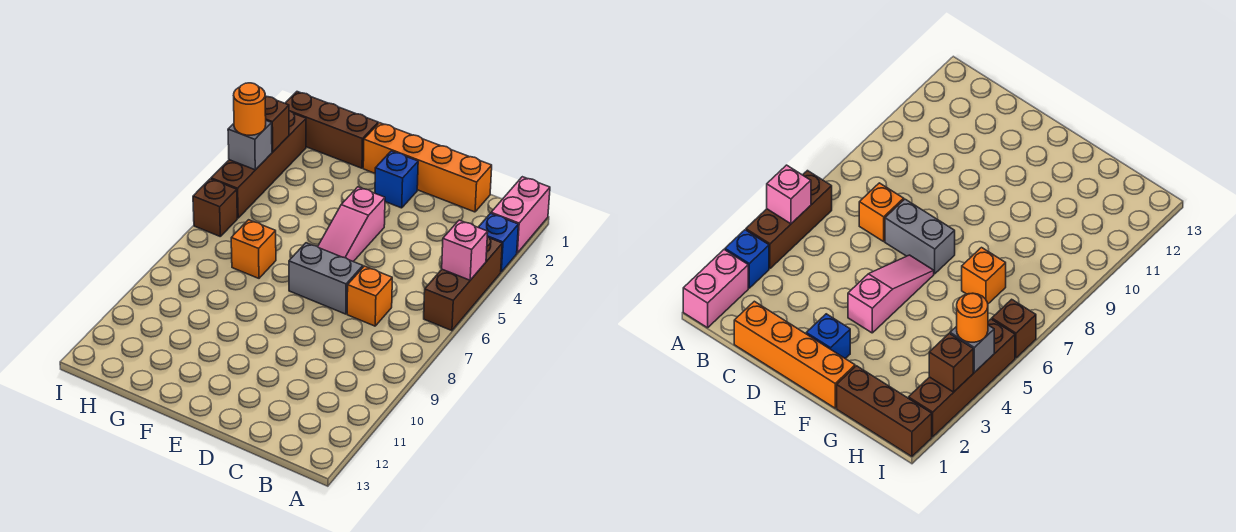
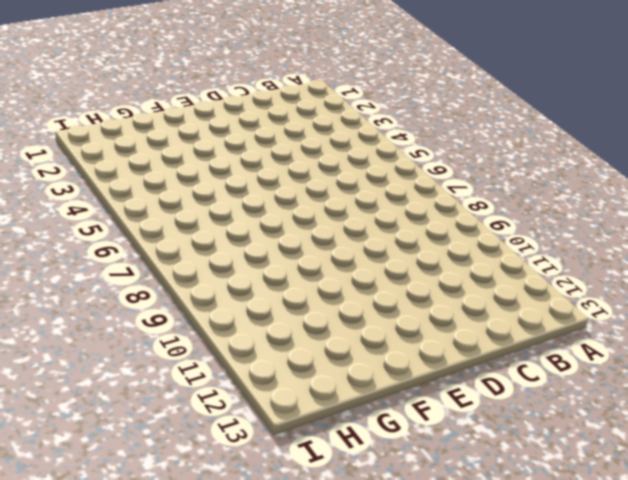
none -> pink 1x2 brick [491,177,550,253]
none -> blue 1x1 brick [478,213,518,272]
none -> brown 1x3 brick [424,237,502,331]

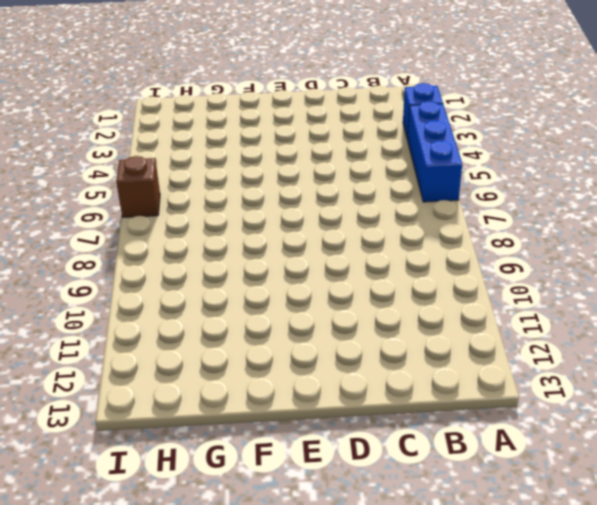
blue 1x3 brick [408,101,462,202] -> brown 1x3 brick [424,237,502,331]
none -> pink 1x2 brick [491,177,550,253]
none -> orange 1x4 brick [363,123,492,212]
none -> orange 1x1 brick [347,266,392,326]

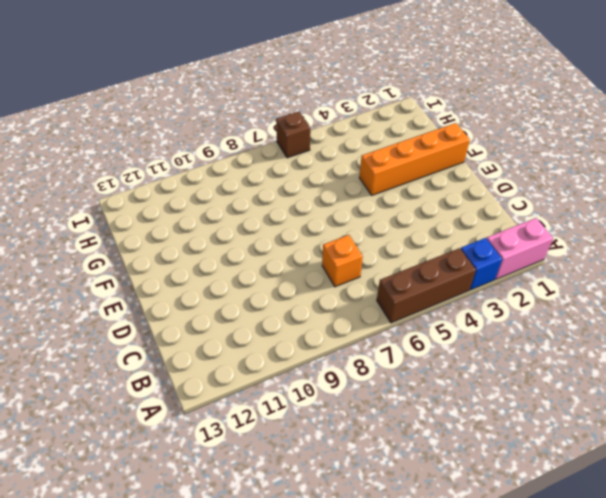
orange 1x4 brick [359,123,470,195] -> orange 1x4 brick turned to [363,123,492,212]
none -> grey 1x2 brick [289,243,363,314]
none -> blue 1x1 brick [375,151,418,208]
none -> pink 1x3 slope [318,187,385,262]

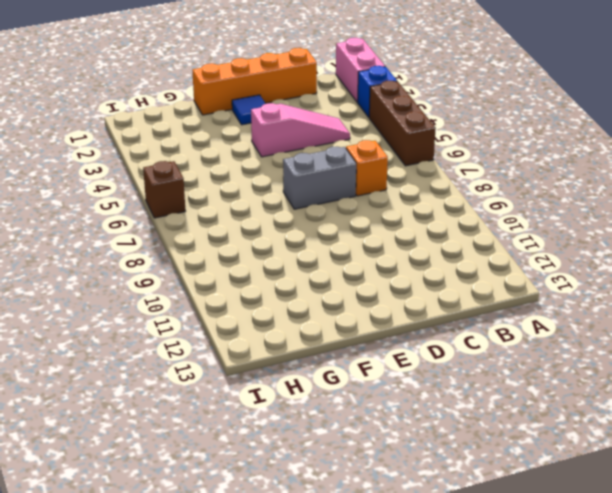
pink 1x3 slope [251,103,350,157] -> pink 1x3 slope turned to [318,187,385,262]
blue 1x1 tile [232,95,266,125] -> blue 1x1 brick [375,151,418,208]
none -> brown 1x3 brick [285,92,378,168]
none -> orange 1x1 brick [231,220,276,278]
none -> brown 1x4 brick [211,111,306,218]

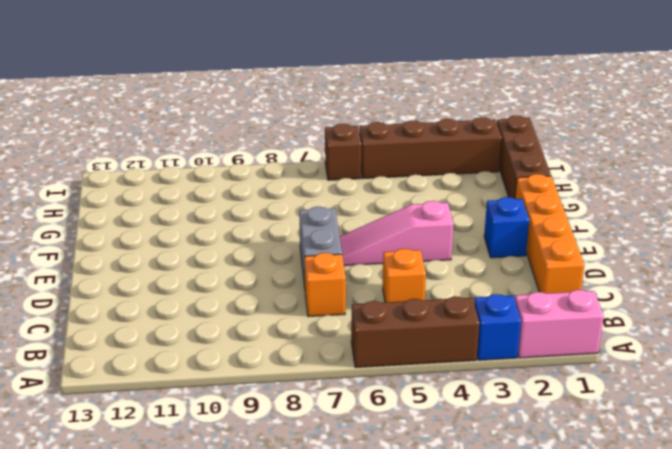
orange 1x1 brick [383,249,426,302] -> orange 1x1 brick moved to [231,220,276,278]
none -> pink 1x1 brick [442,220,488,280]
none -> brown 1x1 brick [265,96,289,152]
none -> grey 1x1 brick [228,121,272,170]

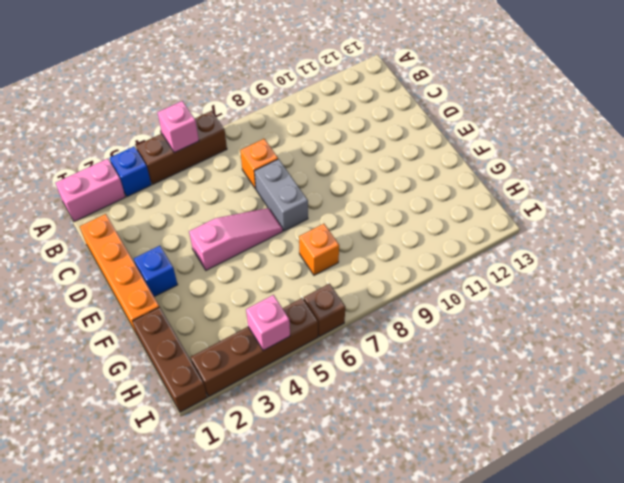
pink 1x1 brick [246,295,290,350] -> grey 1x1 brick [228,121,272,170]
none -> brown 1x1 brick [265,96,289,152]
none -> orange 1x1 round brick [234,83,266,135]

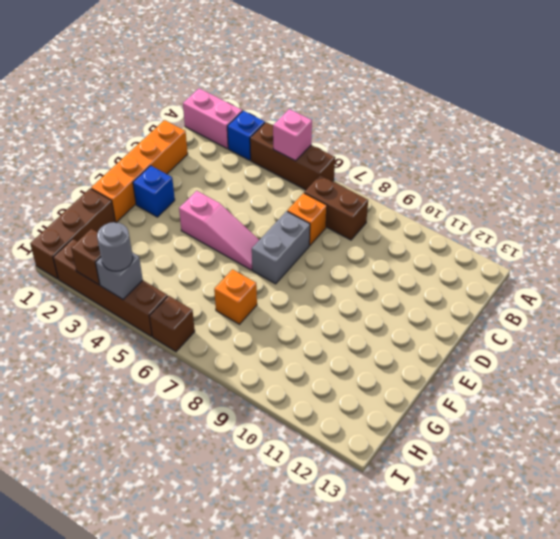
brown 1x2 brick [304,175,368,240] -> none
grey 1x1 round brick [97,222,133,271] -> orange 1x1 round brick [234,83,266,135]

